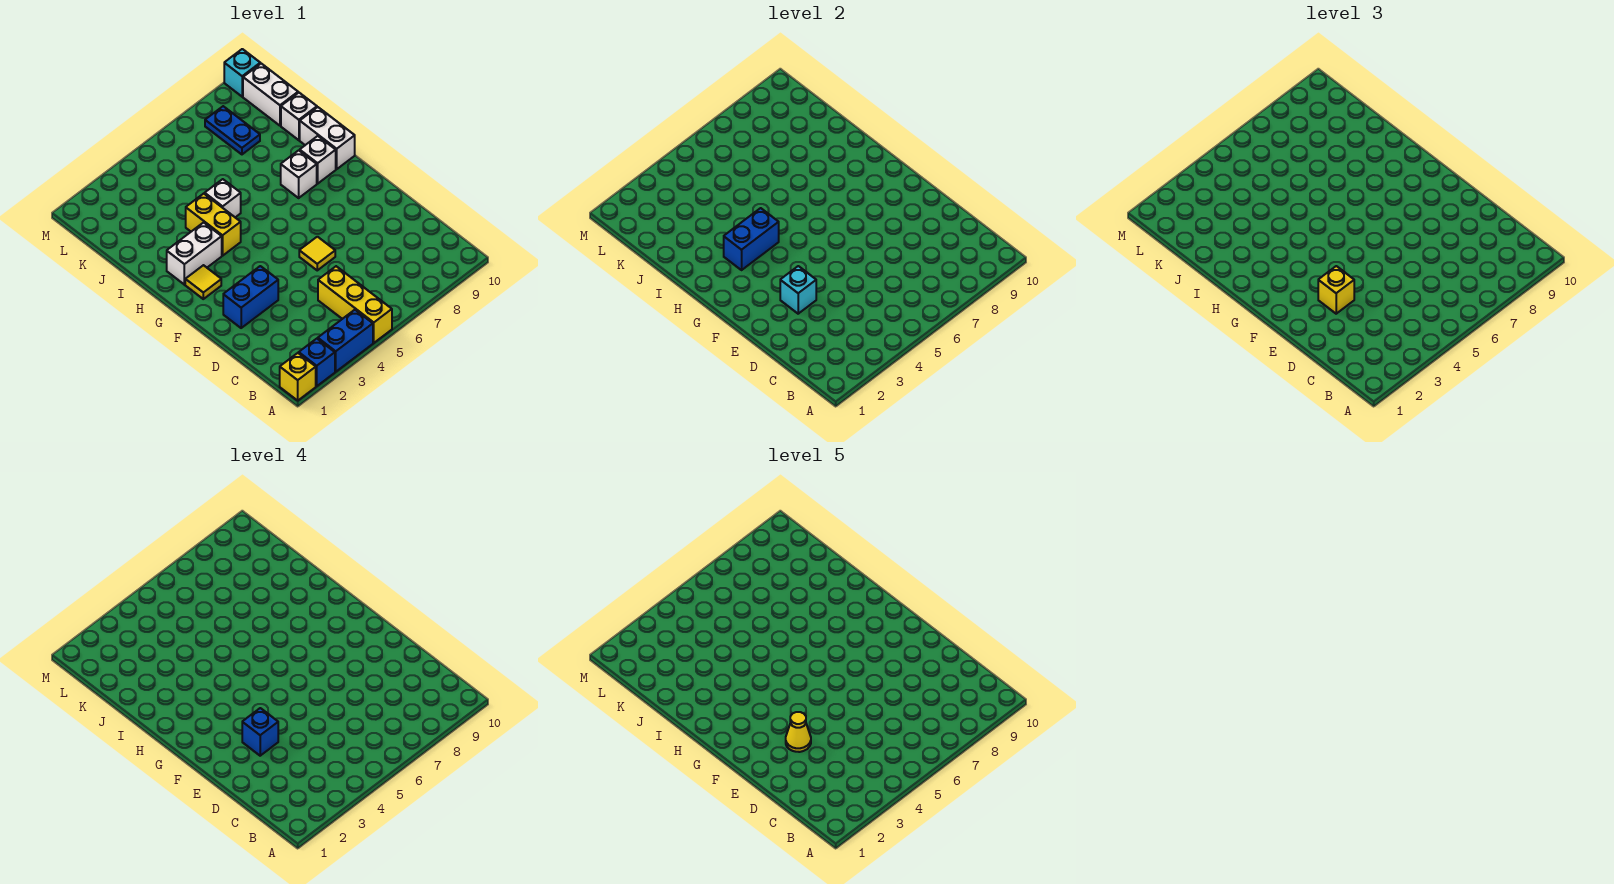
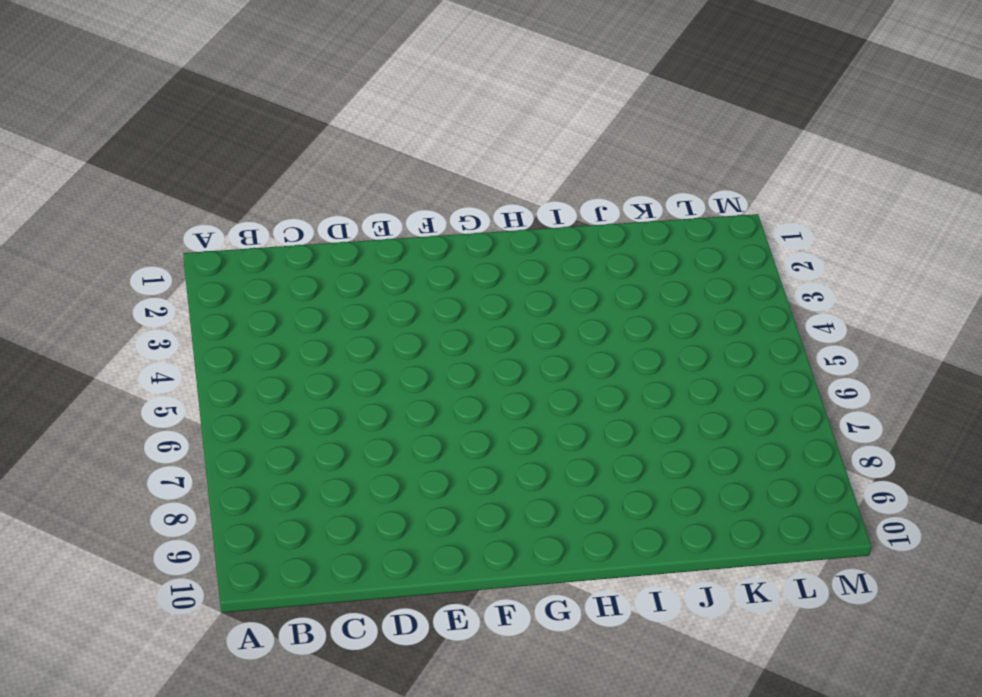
none -> yellow 1x1 brick [280,353,316,400]
none -> blue 1x1 brick [299,339,335,386]
none -> blue 1x2 brick [318,310,373,372]

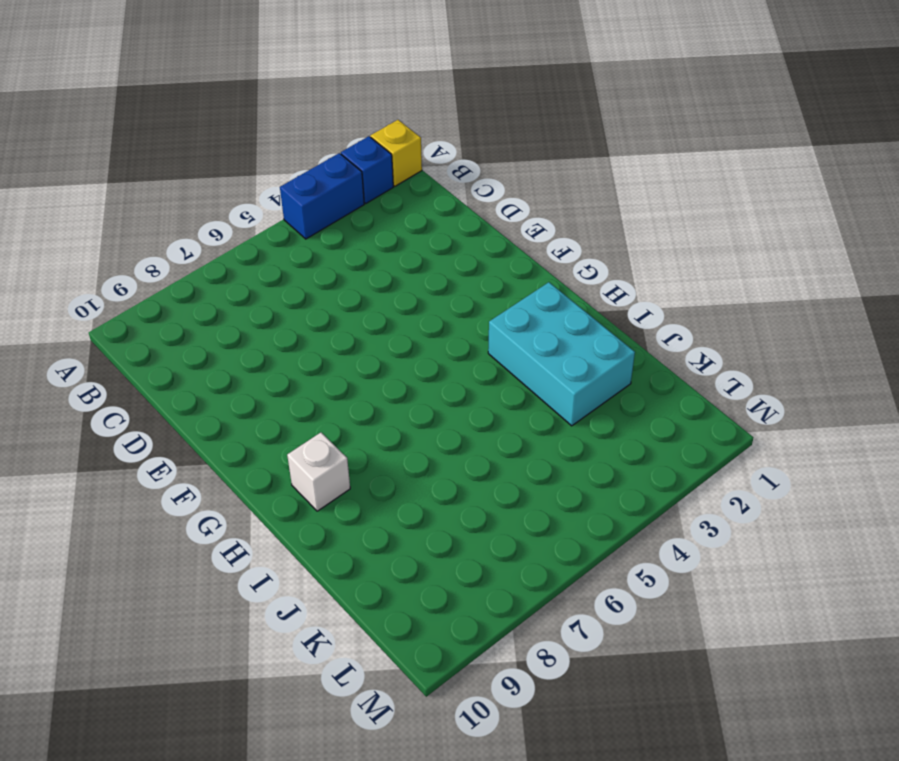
cyan 2x3 brick [488,282,635,426] -> white 1x2 brick [167,222,222,285]
none -> yellow 1x3 brick [318,266,392,343]
none -> blue 1x2 brick [223,266,278,328]
none -> yellow 1x1 tile [299,237,335,270]

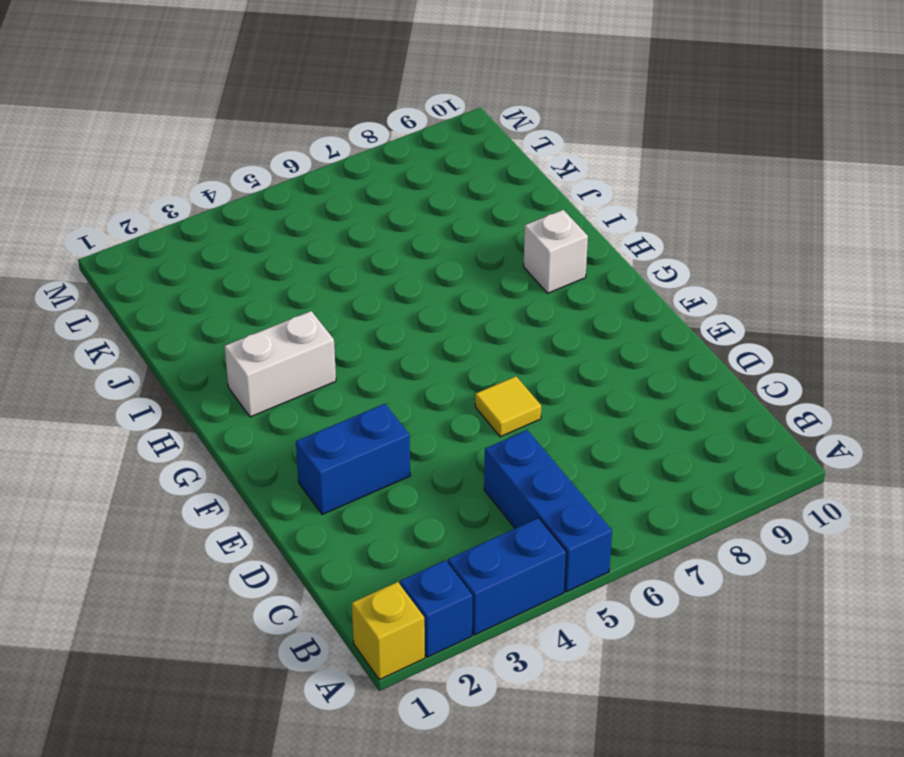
blue 1x3 brick [484,430,612,592] -> yellow 1x3 brick [318,266,392,343]
none -> yellow 1x1 tile [185,265,221,299]
none -> yellow 1x2 brick [186,194,241,256]
none -> white 1x1 brick [281,150,317,198]

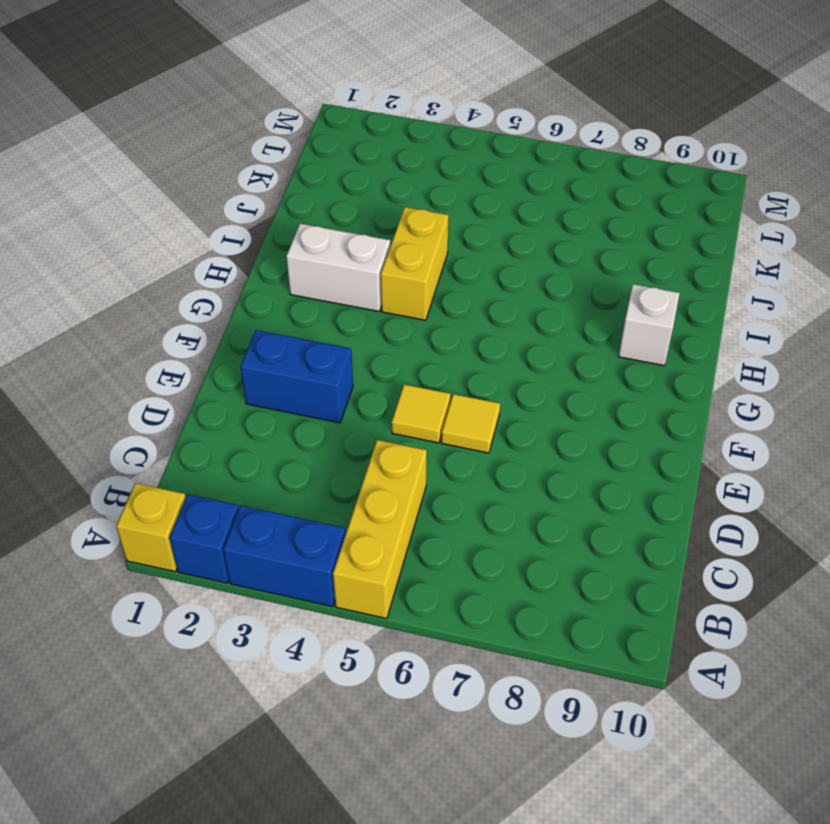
yellow 1x1 tile [392,384,451,443] -> yellow 1x1 tile moved to [185,265,221,299]
none -> white 1x1 brick [281,150,317,198]
none -> white 1x2 brick [300,107,355,169]
none -> white 1x1 brick [205,179,241,217]

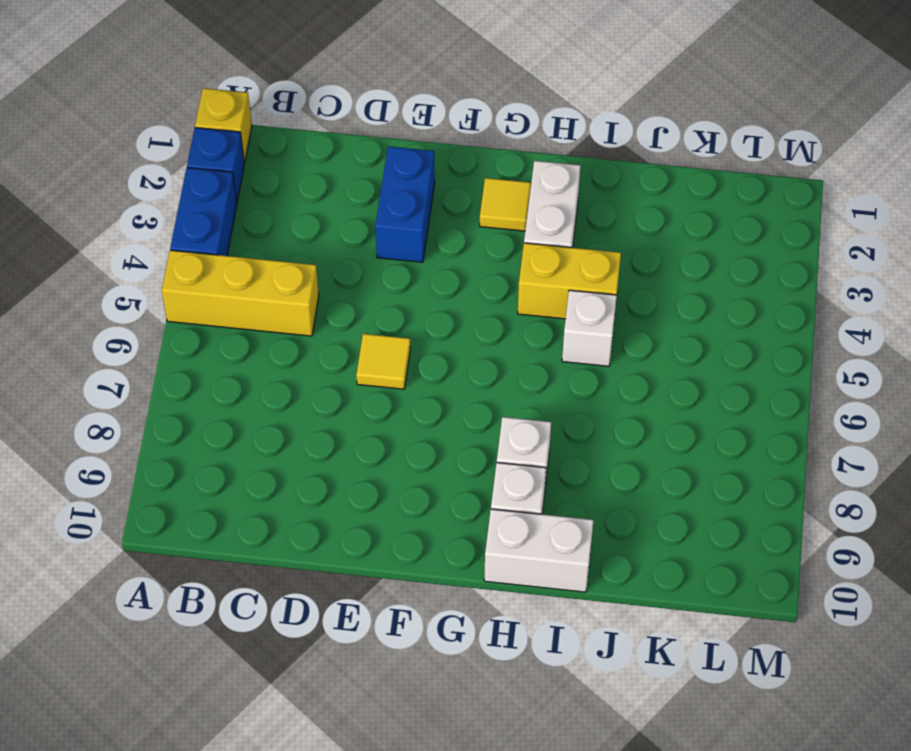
none -> white 1x1 brick [281,93,317,140]
none -> blue 1x2 plate [205,106,260,154]
none -> white 1x2 brick [243,64,298,126]

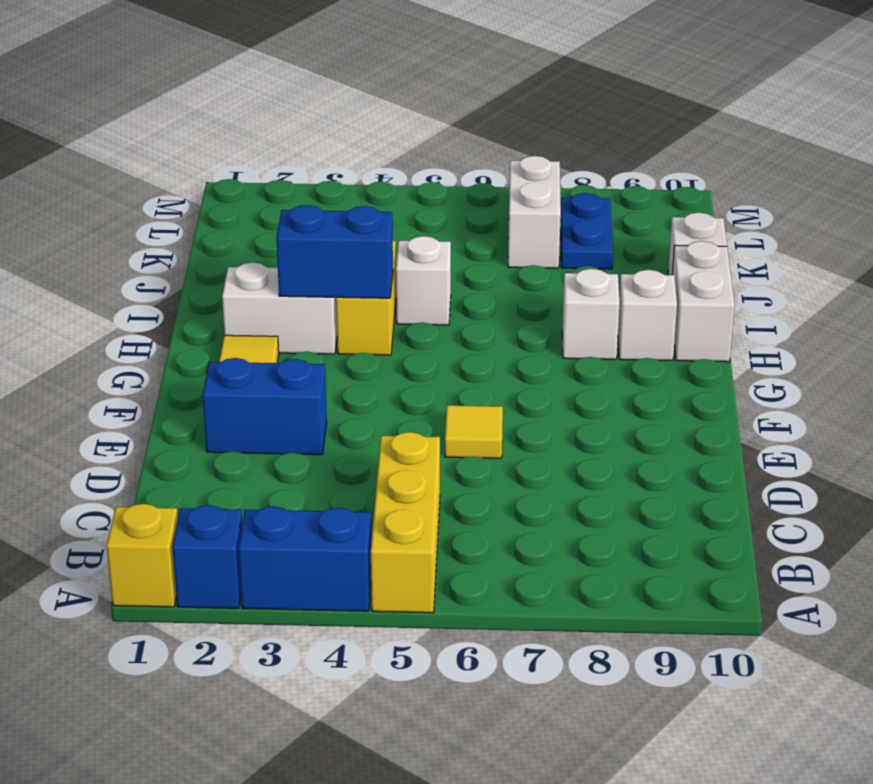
white 1x2 brick [508,156,561,268] -> white 1x2 brick moved to [243,64,298,126]
none -> cyan 1x1 brick [224,49,260,97]
none -> cyan 1x1 brick [780,266,816,314]
none -> yellow 1x1 brick [1318,266,1354,314]

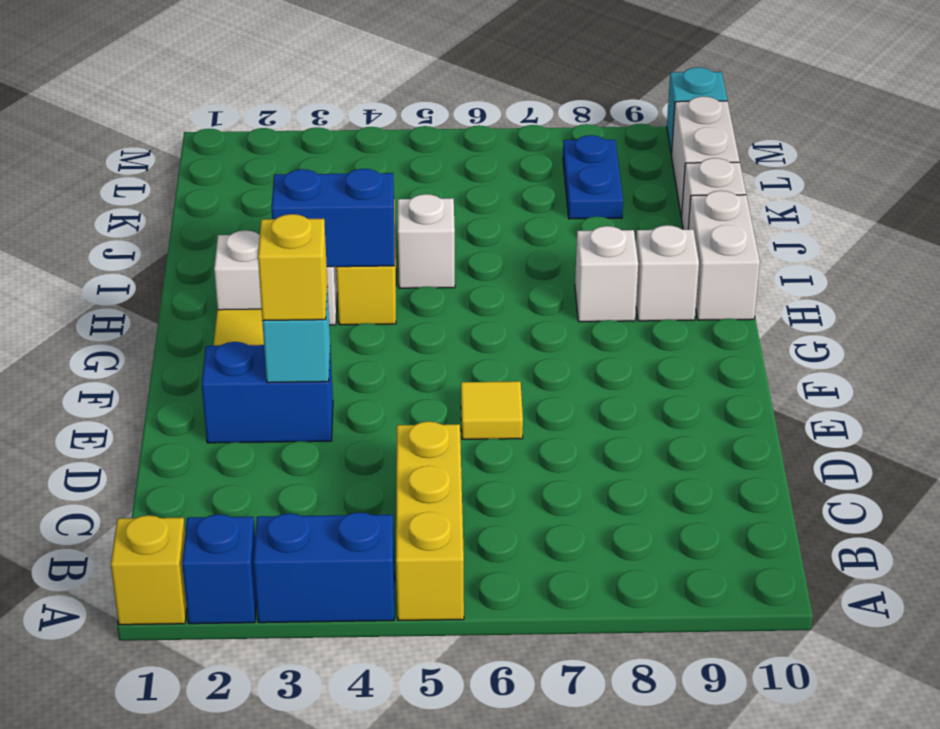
none -> blue 1x1 brick [242,708,278,756]
none -> yellow 1x1 cone [786,712,811,752]

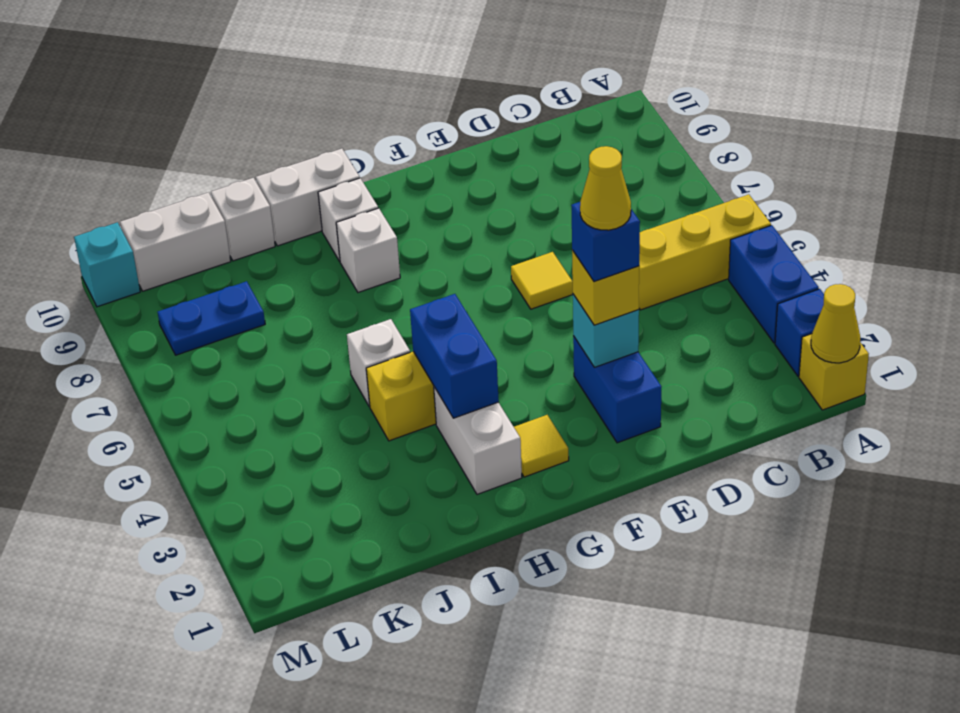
yellow 1x1 cone [811,284,860,363] -> none

